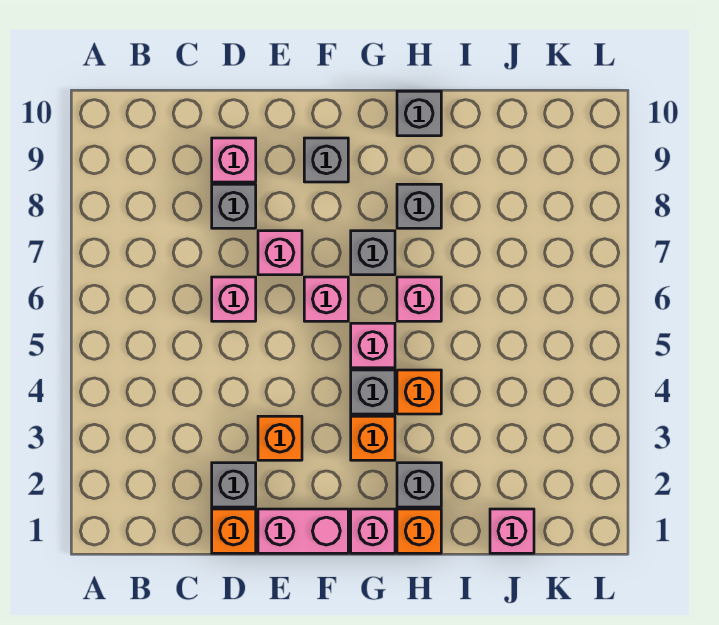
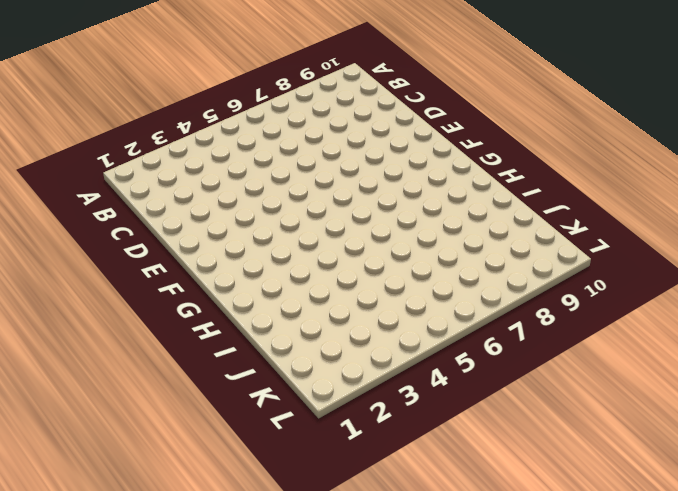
none -> orange 1x1 brick [212,509,256,553]
none -> grey 1x1 brick [212,463,256,507]
none -> pink 1x1 brick [212,277,256,321]

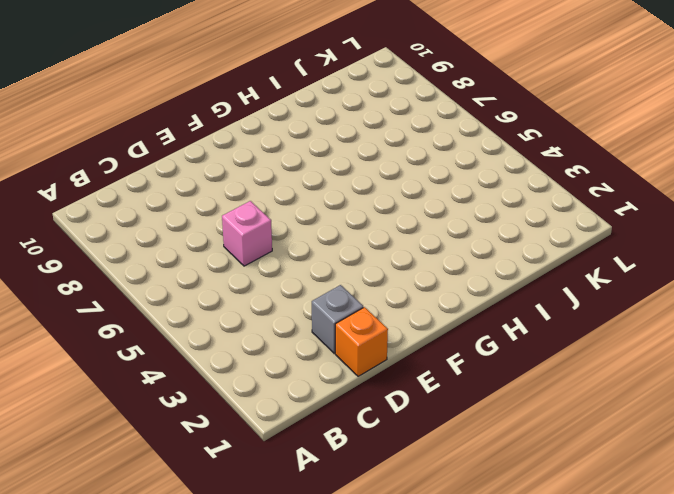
none -> grey 1x1 brick [212,184,256,228]
none -> pink 1x1 brick [212,138,256,182]
none -> pink 1x2 brick [258,509,348,553]

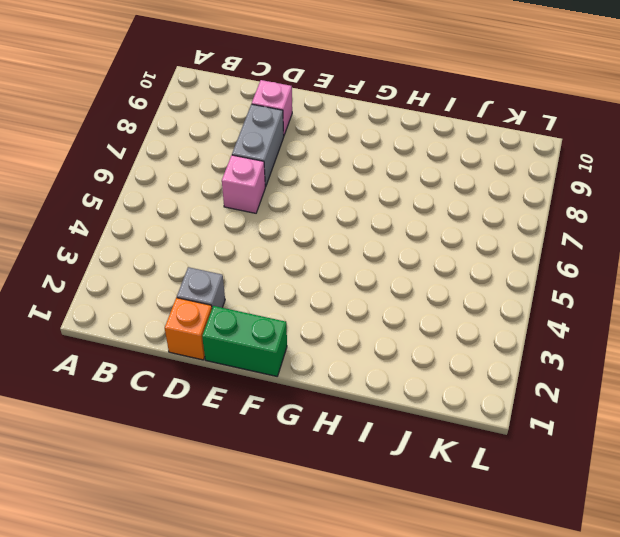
grey 1x2 brick [232,104,284,187] -> grey 1x1 brick [212,184,256,228]
green 1x2 brick [202,306,287,376] -> pink 1x2 brick [258,509,348,553]
none -> orange 1x1 brick [258,416,302,460]
none -> pink 1x1 brick [258,231,302,275]
none -> pink 1x1 brick [304,277,348,321]

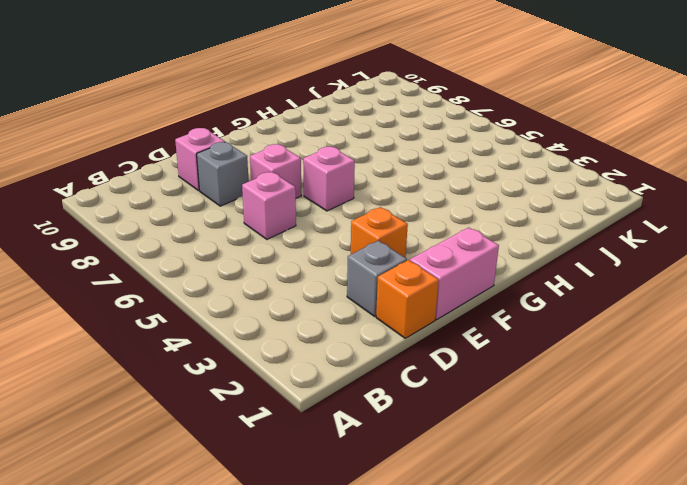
none -> grey 1x1 brick [304,138,348,182]
none -> pink 1x1 brick [351,509,395,553]
none -> orange 1x1 brick [351,416,395,460]

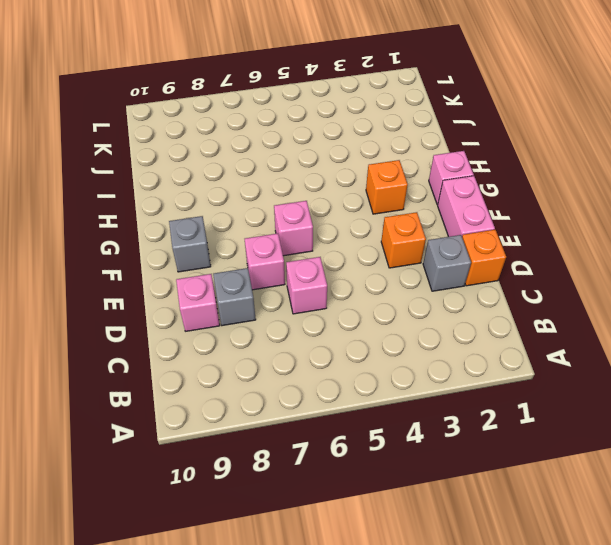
none -> grey 1x1 brick [351,370,395,414]
none -> pink 1x1 brick [351,323,395,368]
none -> grey 1x1 brick [351,231,395,275]

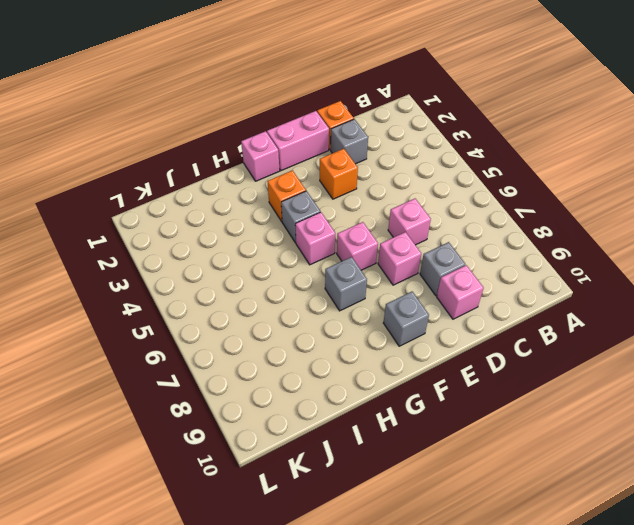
none -> orange 1x1 brick [397,509,441,553]
none -> grey 1x1 brick [397,463,441,507]
none -> orange 1x1 brick [397,370,441,414]

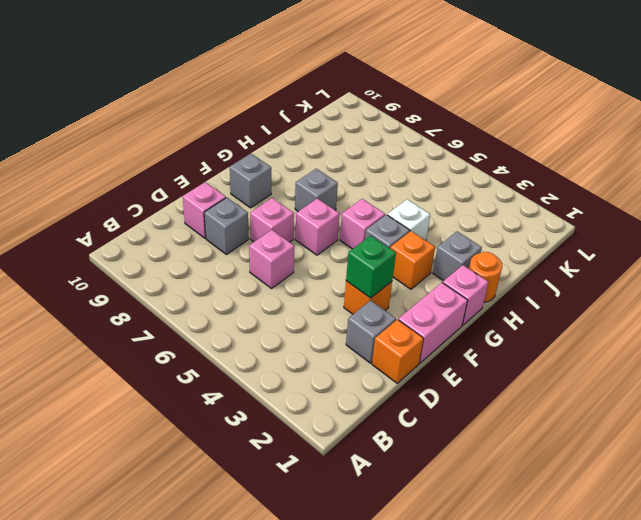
green 1x1 brick [346,236,396,298] -> none
orange 1x1 round brick [469,252,502,302] -> orange 1x1 brick [397,509,441,553]
white 1x1 brick [387,199,430,240] -> orange 1x1 brick [397,370,441,414]
none -> pink 1x1 brick [397,277,441,321]
none -> grey 1x1 brick [397,184,441,228]
none -> grey 1x1 brick [397,91,441,136]

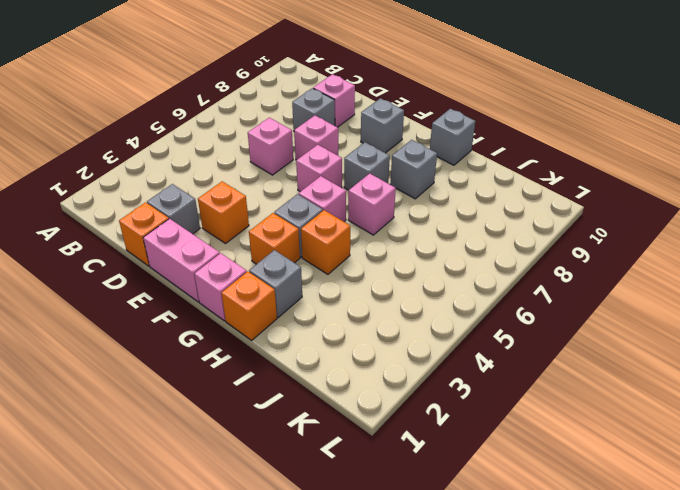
none -> pink 1x1 brick [490,509,534,553]

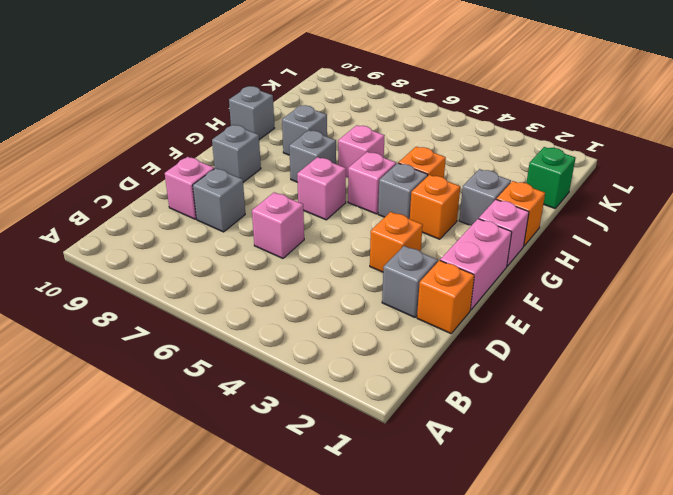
green 1x1 brick [526,147,576,208] -> pink 1x1 brick [490,509,534,553]
none -> pink 1x1 brick [258,231,302,275]

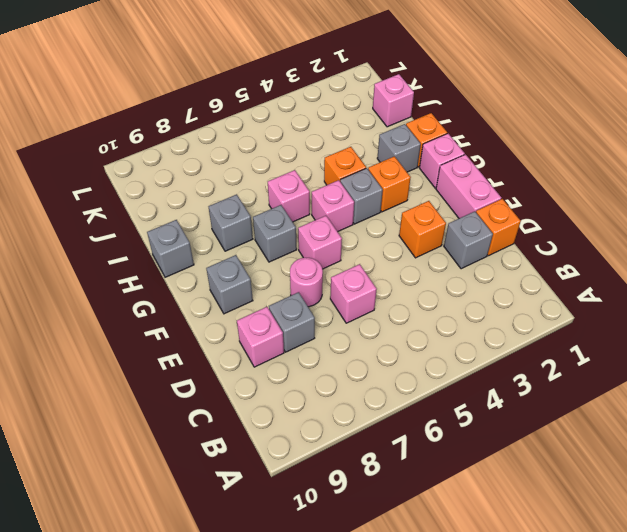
pink 1x1 round brick [290,258,323,307] -> pink 1x1 brick [258,231,302,275]

